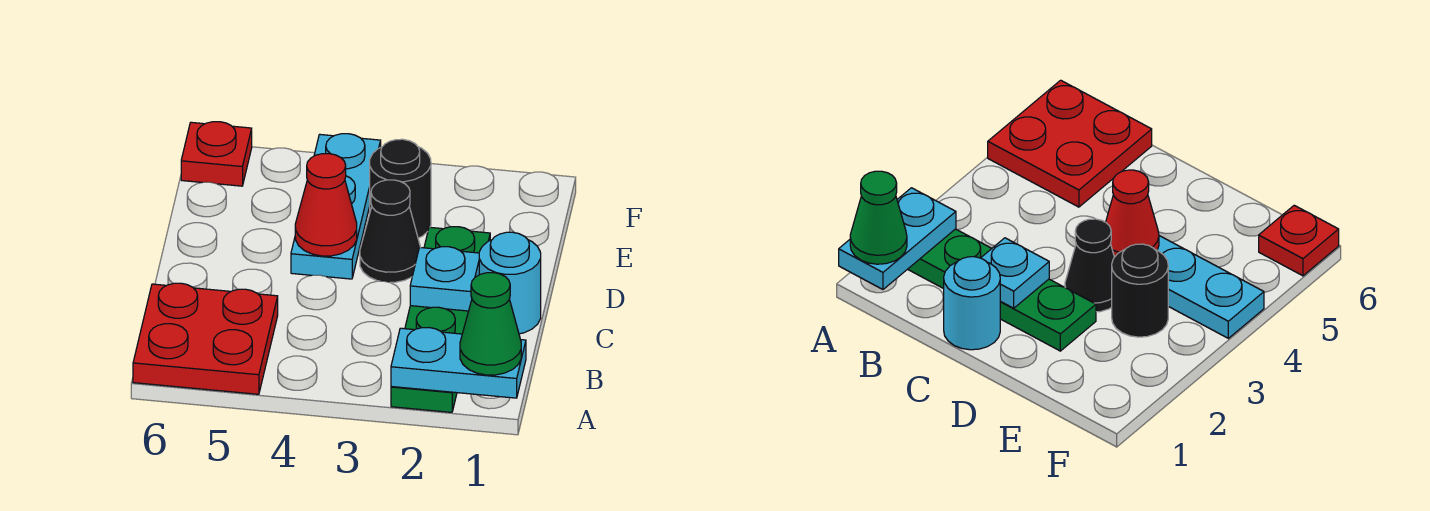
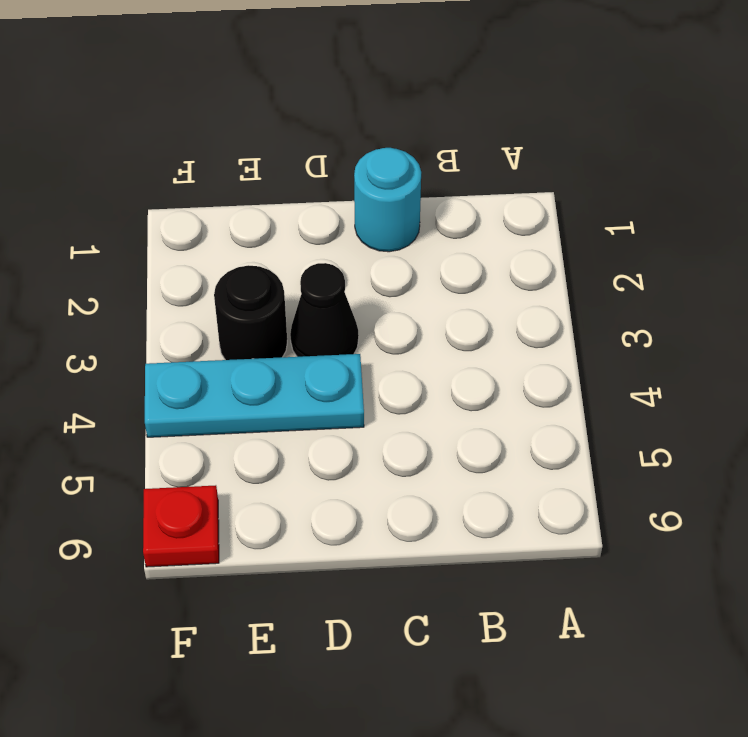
none -> green 1x4 plate [391,227,490,412]
none -> red 2x2 plate [133,283,278,394]

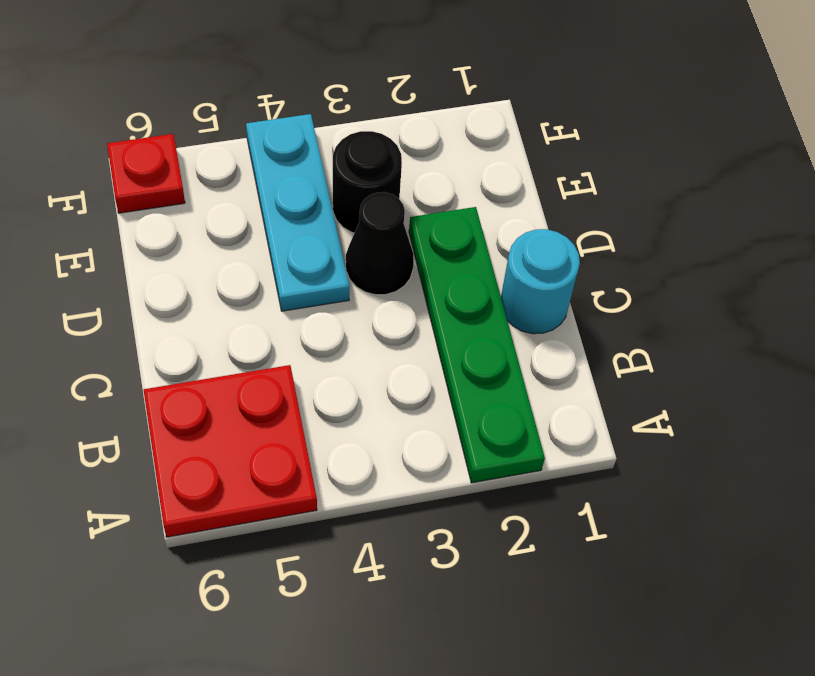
none -> cyan 1x2 plate [391,328,526,398]
none -> cyan 1x1 plate [410,247,479,311]

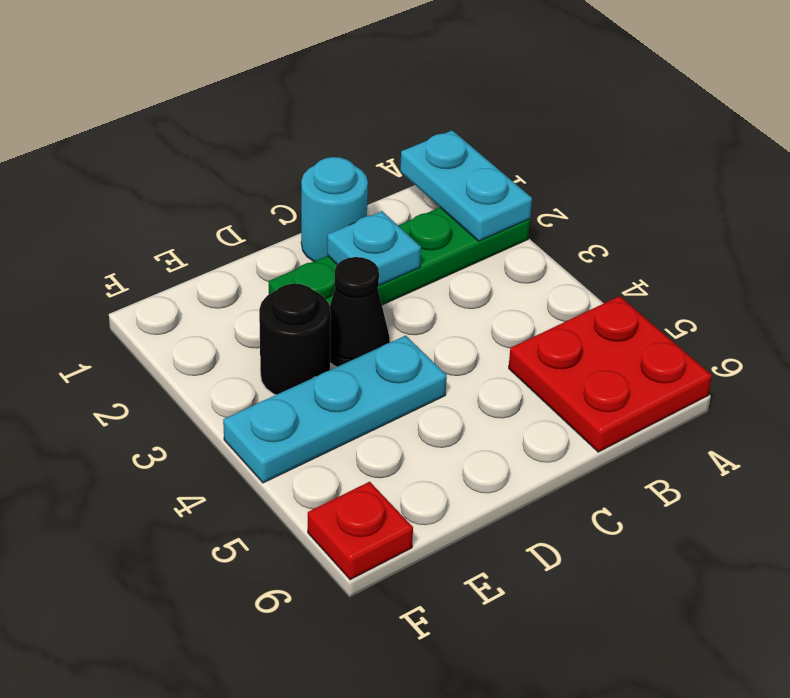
none -> red 1x1 cone [295,154,357,256]
none -> green 1x1 cone [460,273,521,375]

